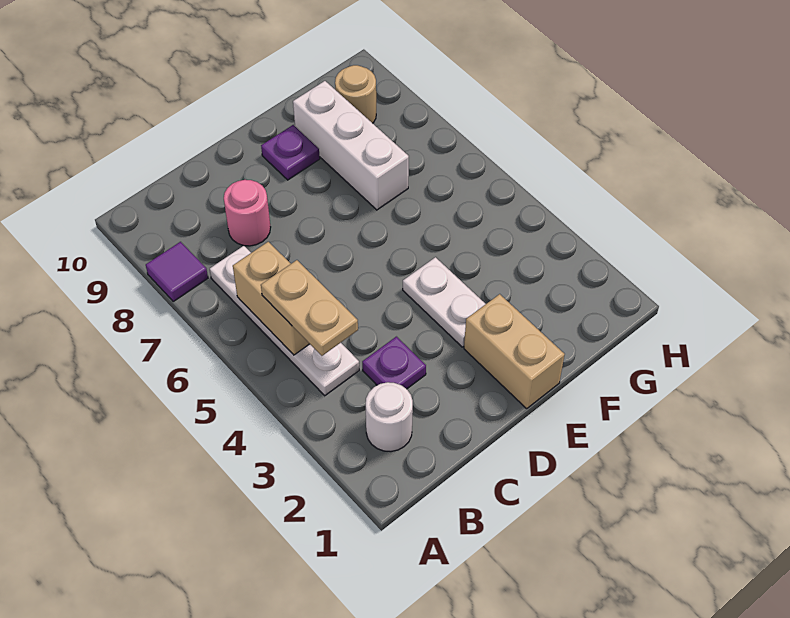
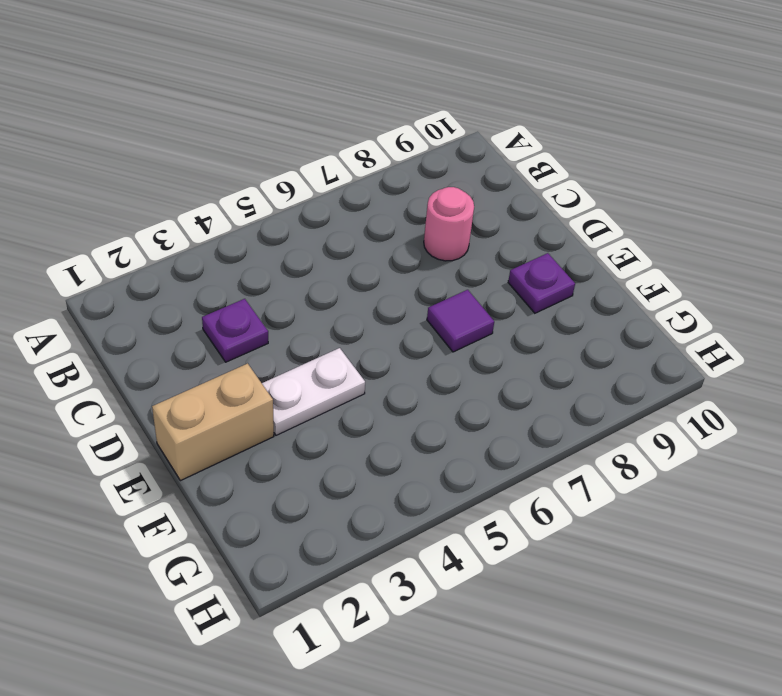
purple 1x1 tile [427,290,494,352] -> purple 1x1 tile moved to [146,242,208,301]
none -> white 1x1 round brick [366,382,413,452]
none -> white 1x4 plate [210,246,359,396]
none -> white 1x3 brick [293,81,409,210]

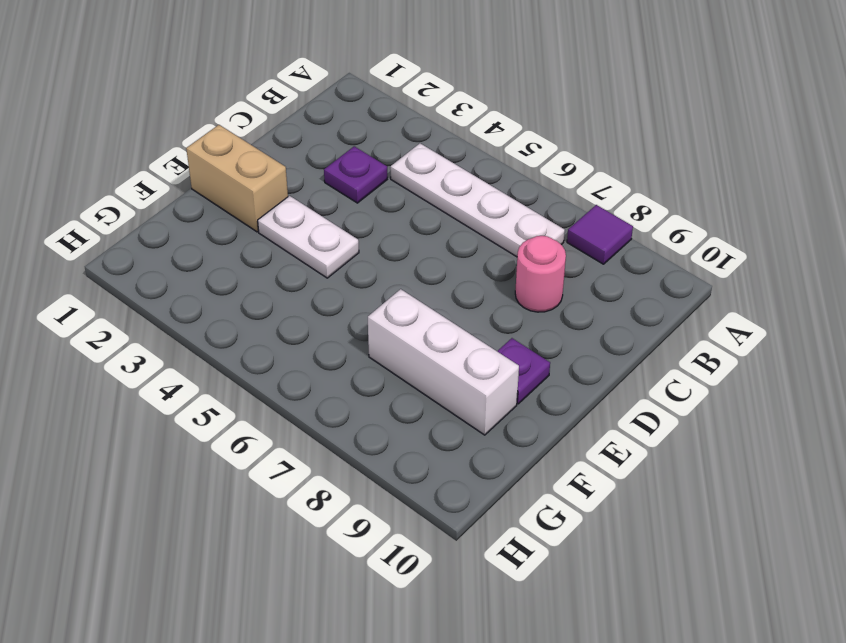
none -> white 1x1 round brick [366,382,413,452]
none -> tan 1x1 round brick [335,65,376,123]
none -> tan 1x2 brick [233,242,309,355]

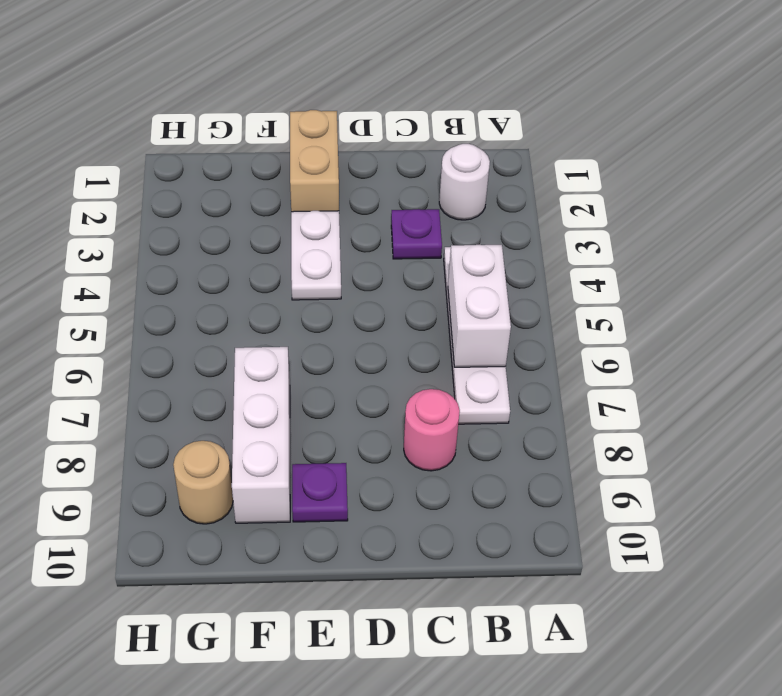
white 1x2 brick [448,245,511,367] -> tan 1x2 brick [233,242,309,355]
none -> purple 1x1 tile [146,242,208,301]
none -> tan 1x2 plate [261,260,358,356]

